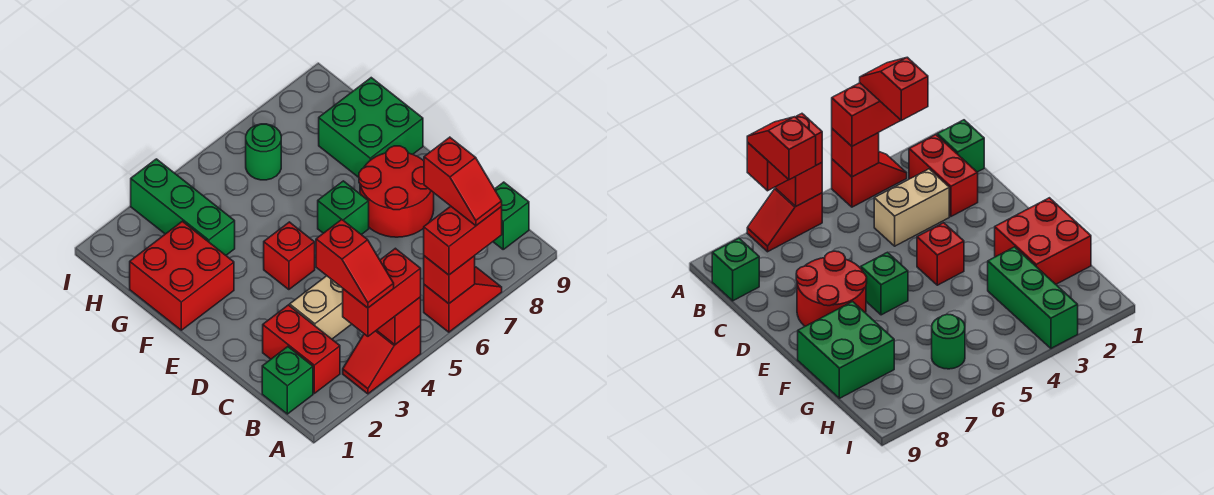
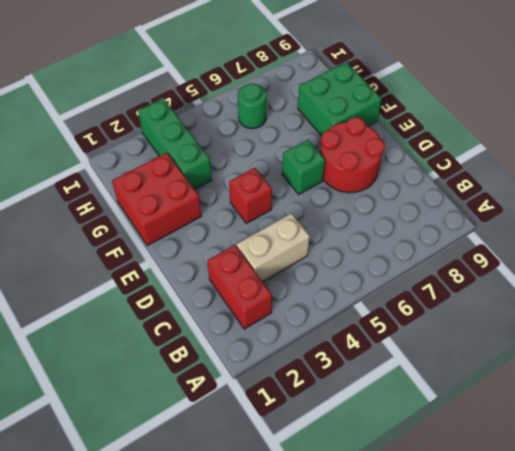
none -> red 1x2 slope [343,326,421,394]
none -> red 1x2 slope [424,267,502,332]
none -> green 1x1 brick [262,347,313,414]

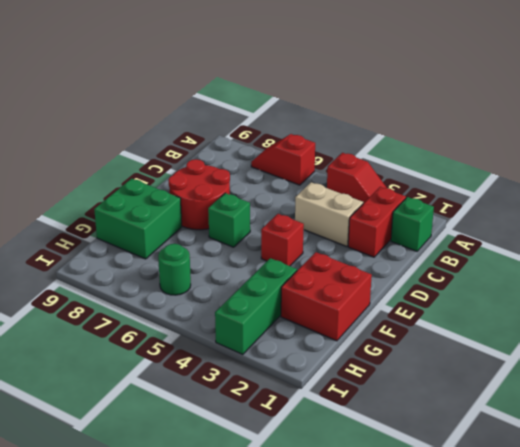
none -> green 1x1 brick [493,182,529,249]
none -> red 1x1 brick [377,297,421,345]
none -> red 1x1 brick [424,256,475,304]

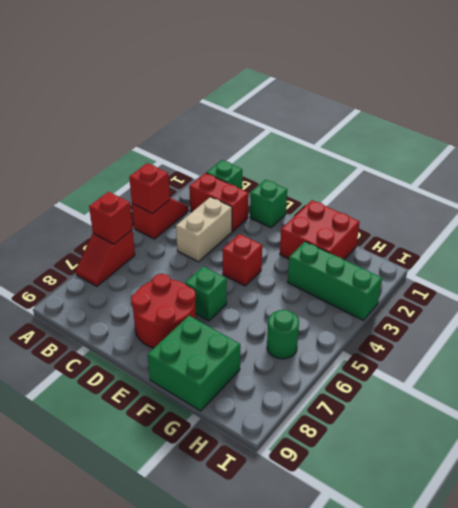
green 1x1 brick [250,180,287,228] -> green 1x1 brick moved to [493,182,529,249]
none -> red 1x2 brick [343,248,421,336]
none -> red 1x2 brick [424,206,502,275]
none -> red 1x2 slope [316,219,394,308]

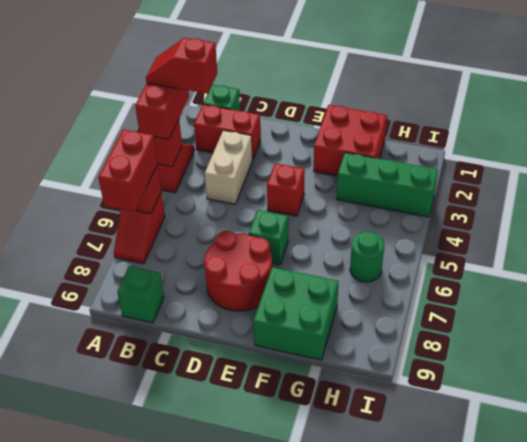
none -> red 1x2 slope [424,137,502,226]

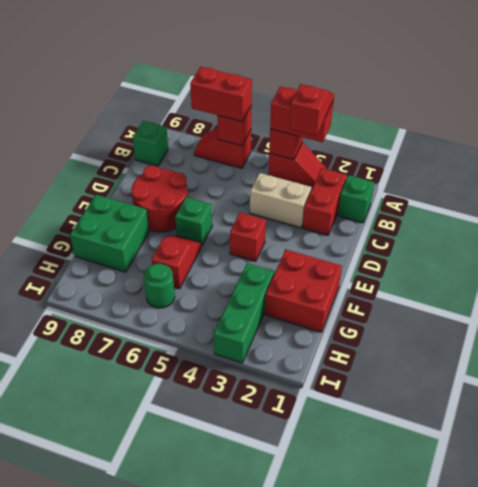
red 1x2 slope [152,235,202,289] -> red 1x2 slope moved to [424,137,502,226]

